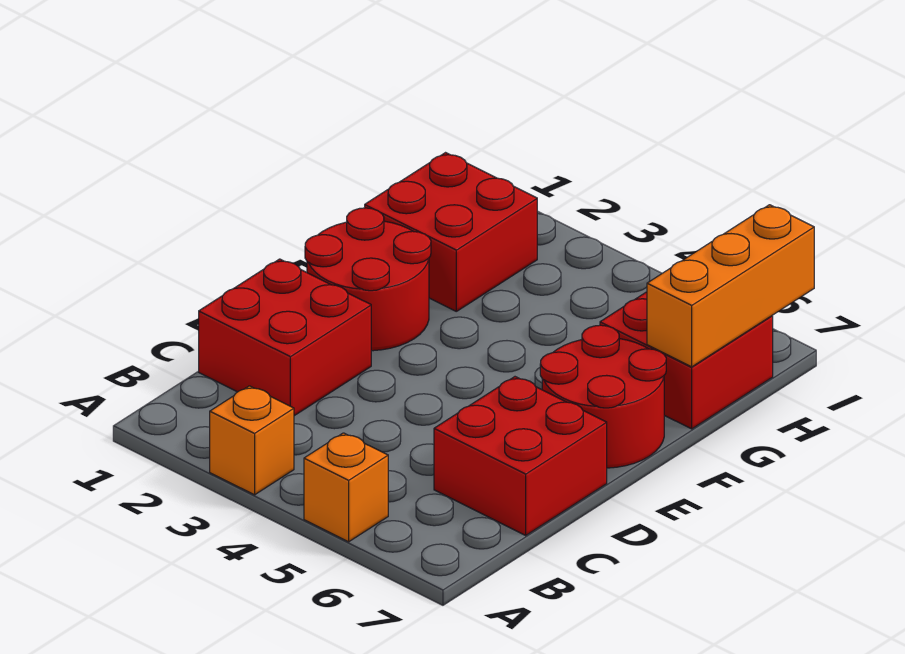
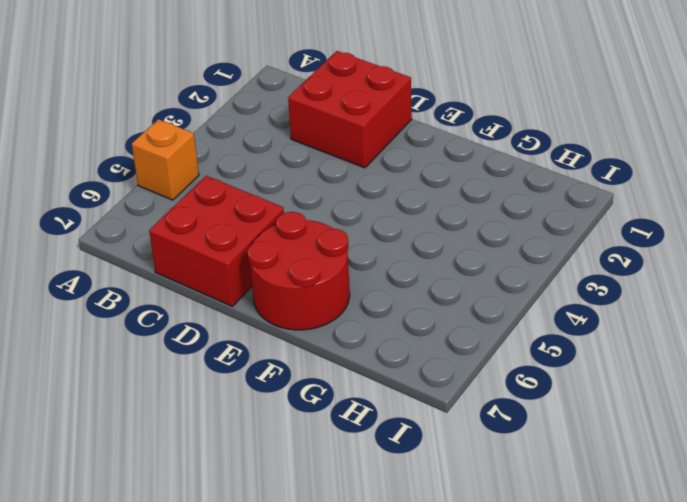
none -> orange 1x1 brick [210,386,294,495]
none -> red 2x2 round brick [305,208,431,351]

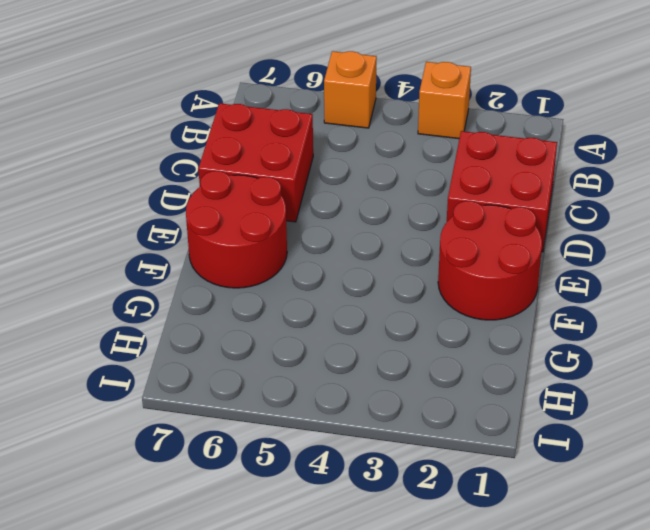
none -> red 2x2 brick [365,153,537,311]
none -> red 2x2 brick [600,292,773,429]

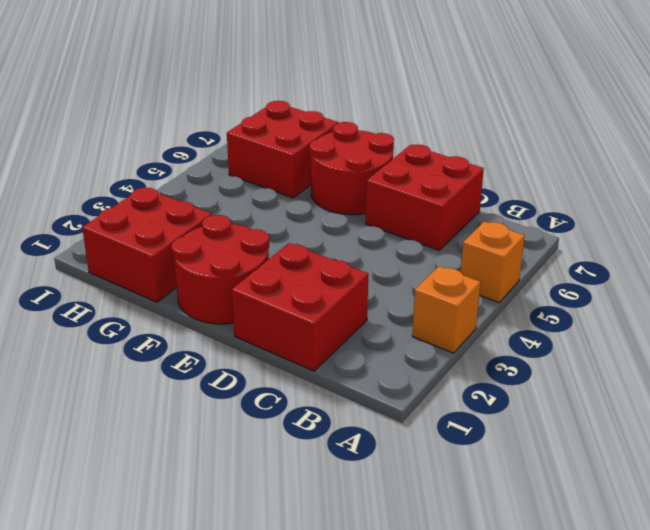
none -> orange 1x3 brick [647,205,814,367]

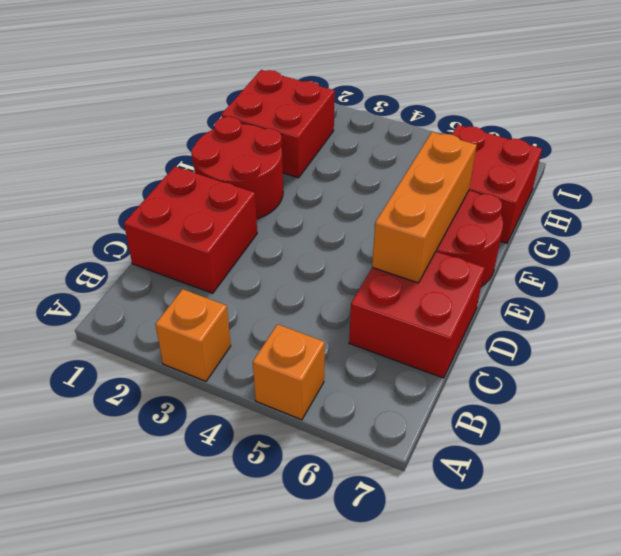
orange 1x3 brick [372,132,477,283] -> orange 1x3 brick moved to [647,205,814,367]

